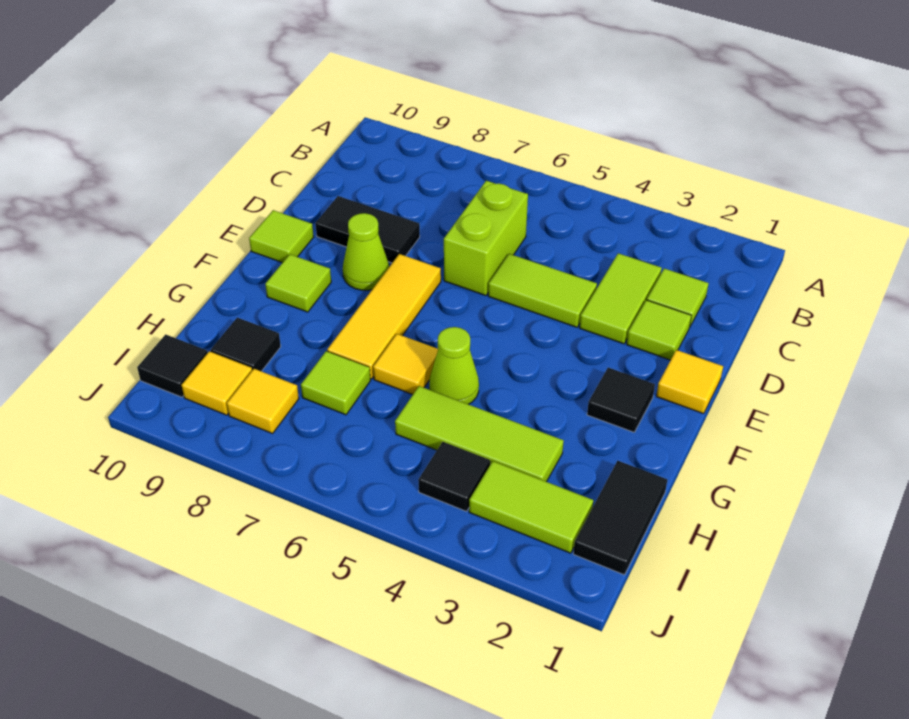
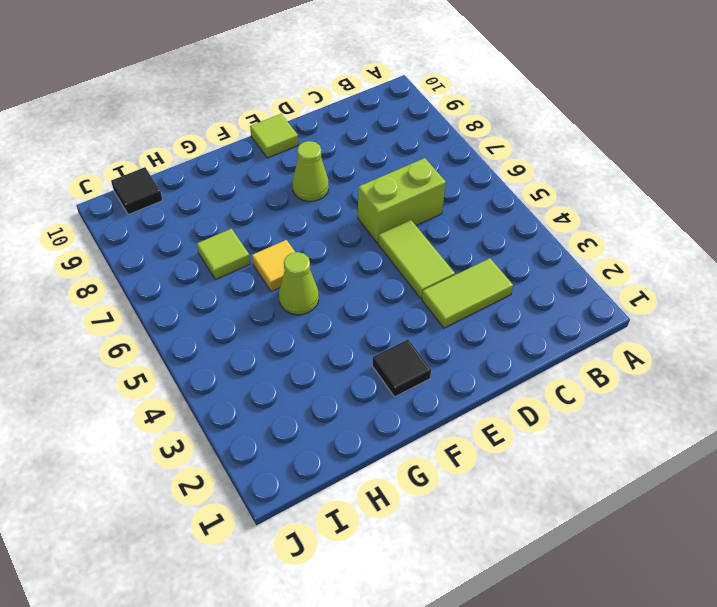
none -> lime 1x1 tile [647,268,709,326]
none -> lime 1x1 tile [627,300,691,360]
none -> black 1x2 tile [315,196,420,263]

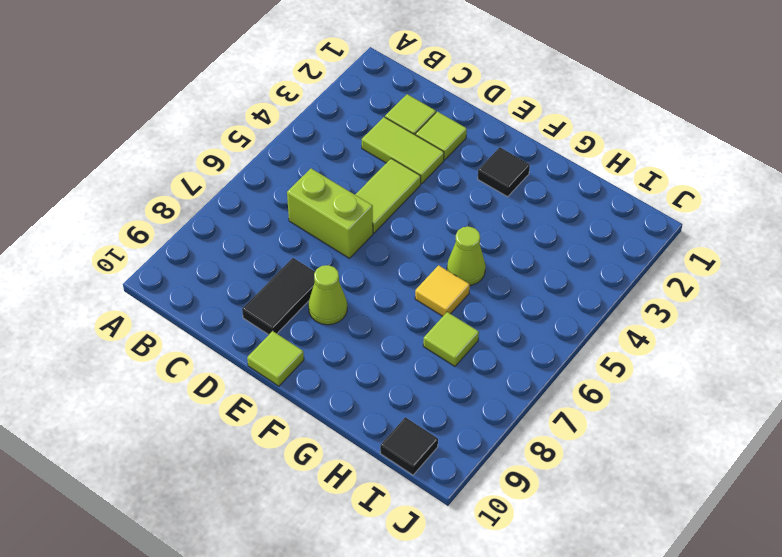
none -> yellow 1x1 tile [656,350,723,414]
none -> yellow 1x3 tile [327,254,441,379]
none -> lime 1x1 tile [265,254,331,312]

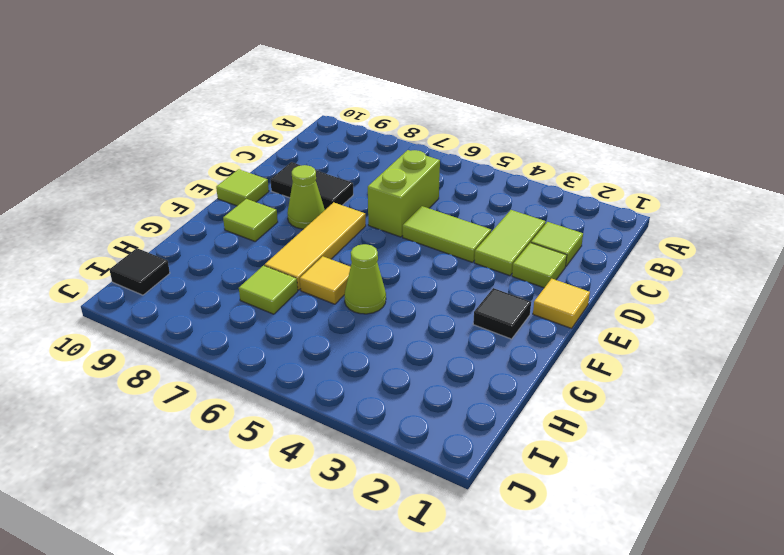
none -> black 1x2 tile [573,461,667,575]
none -> lime 1x3 tile [395,386,564,482]
none -> black 1x1 tile [211,318,281,371]

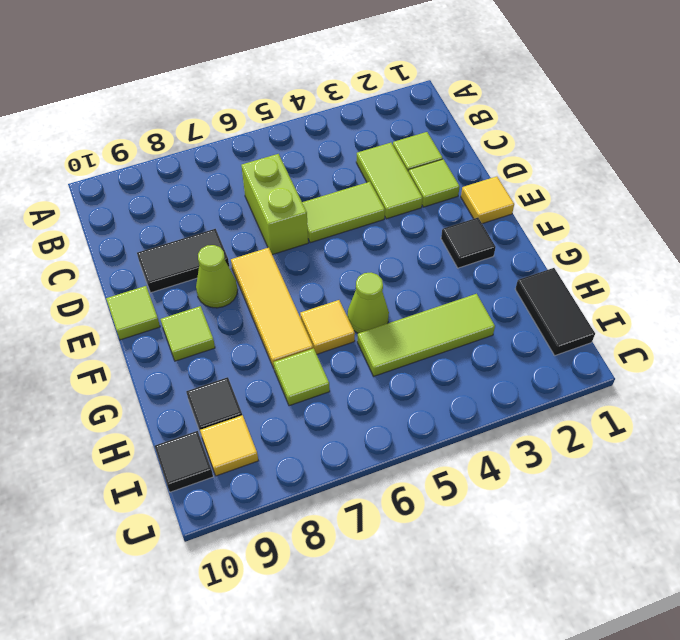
none -> lime 1x2 tile [469,461,593,553]
none -> black 1x1 tile [418,442,490,511]
none -> yellow 1x1 tile [227,369,299,434]

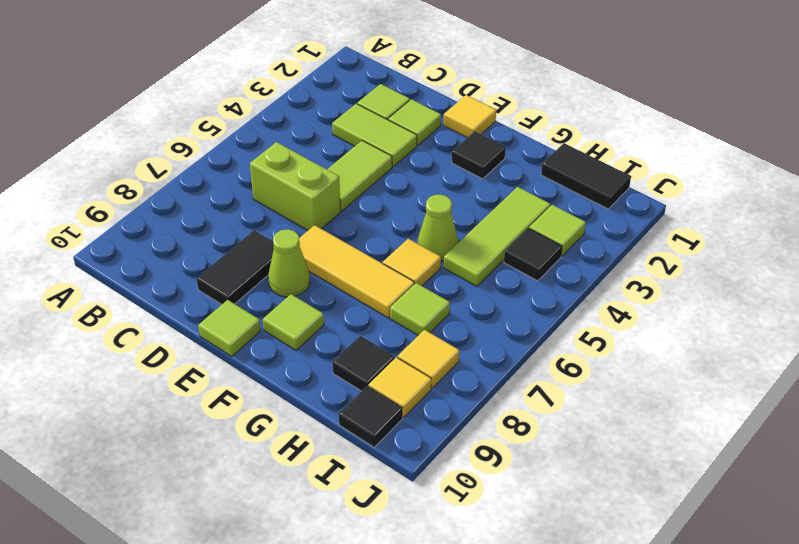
lime 1x1 tile [529,205,586,256] -> lime 1x2 tile [469,461,593,553]

